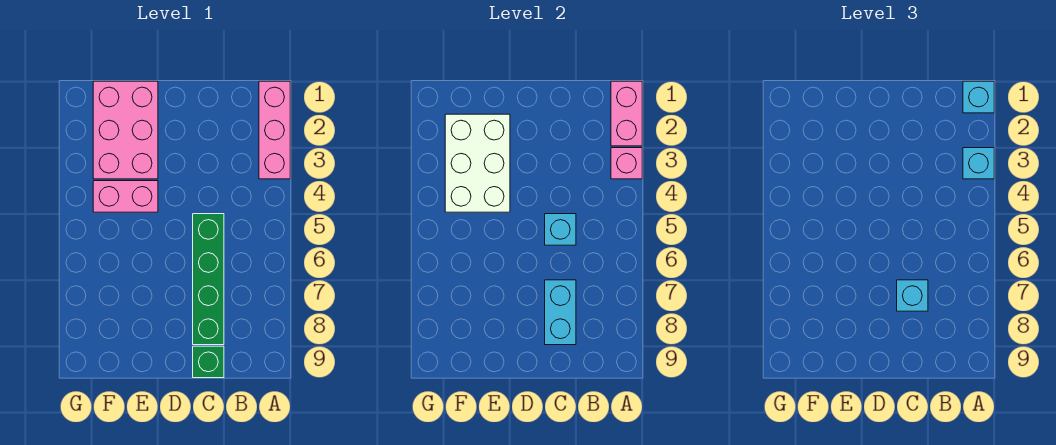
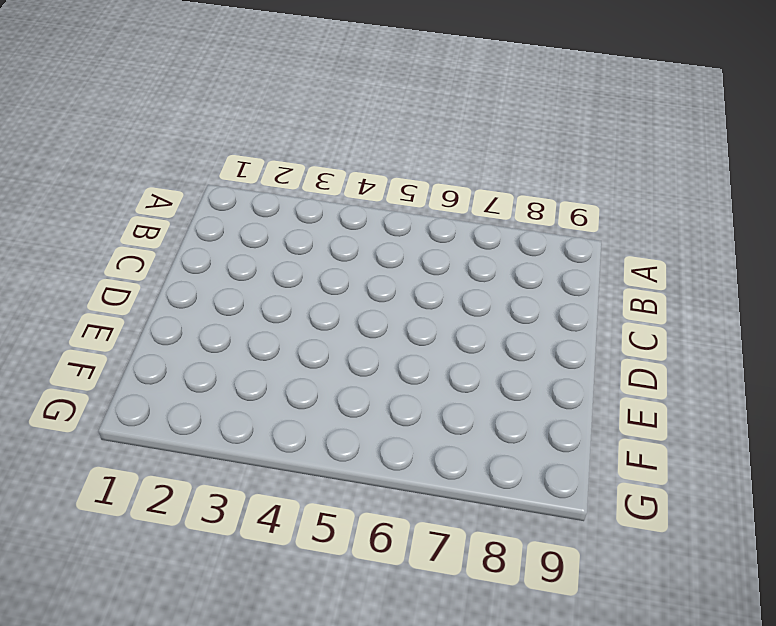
none -> pink 1x3 brick [259,81,290,179]
none -> green 1x4 brick [193,214,224,345]
none -> green 1x1 brick [193,346,224,378]

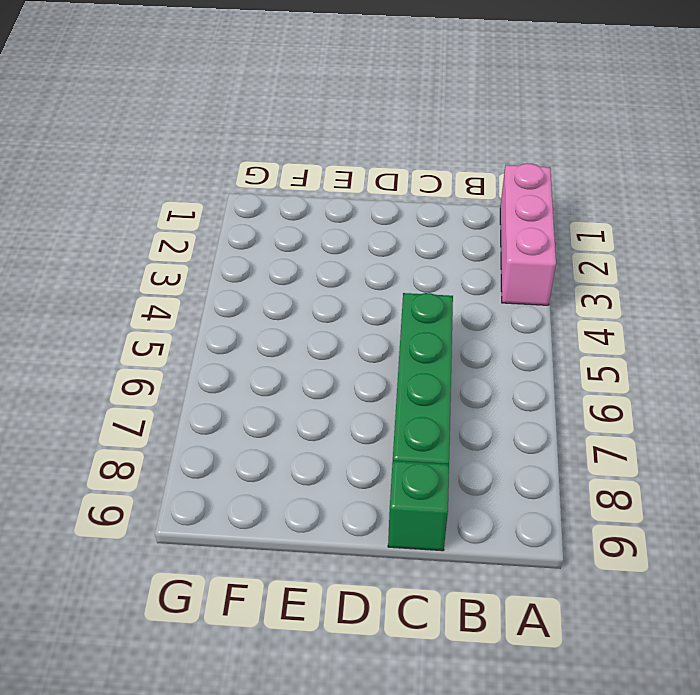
none -> pink 2x3 brick [93,81,158,179]
none -> pink 1x2 brick [93,181,158,212]
none -> pink 1x2 brick [611,81,642,146]

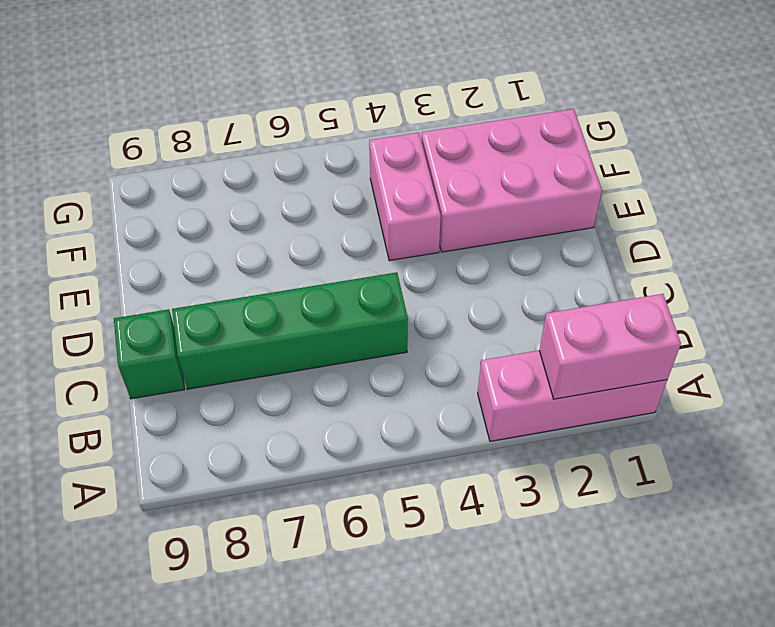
none -> pink 1x1 brick [611,148,642,179]
none -> cyan 1x1 brick [545,214,576,245]
none -> cyan 1x2 brick [545,280,576,345]

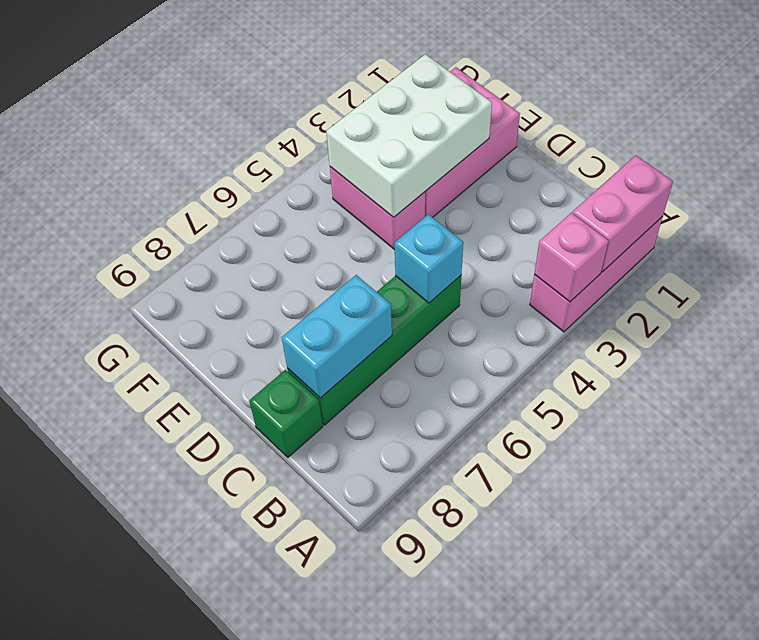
none -> cyan 1x1 brick [963,81,994,113]
none -> cyan 1x1 brick [963,148,994,179]
none -> cyan 1x1 brick [897,280,928,311]

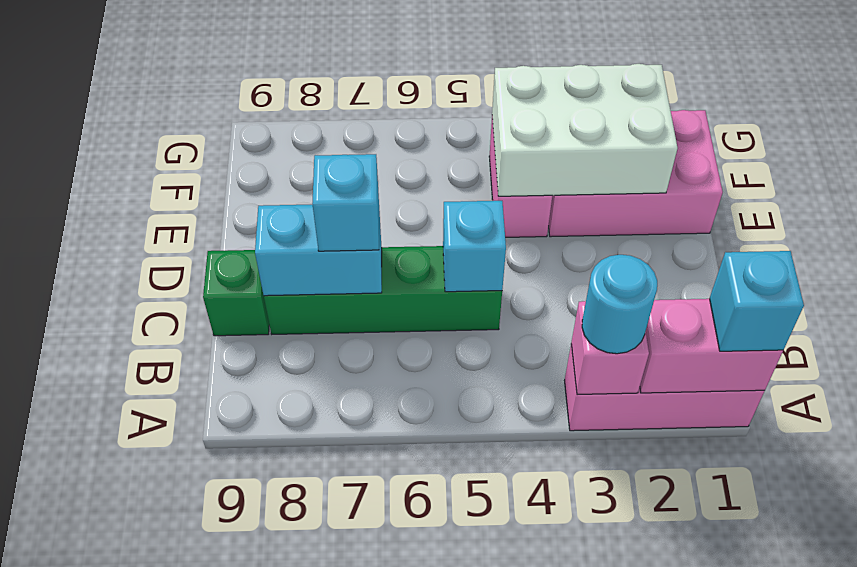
cyan 1x1 round brick [582,255,657,354] -> cyan 1x1 brick [963,148,994,179]

